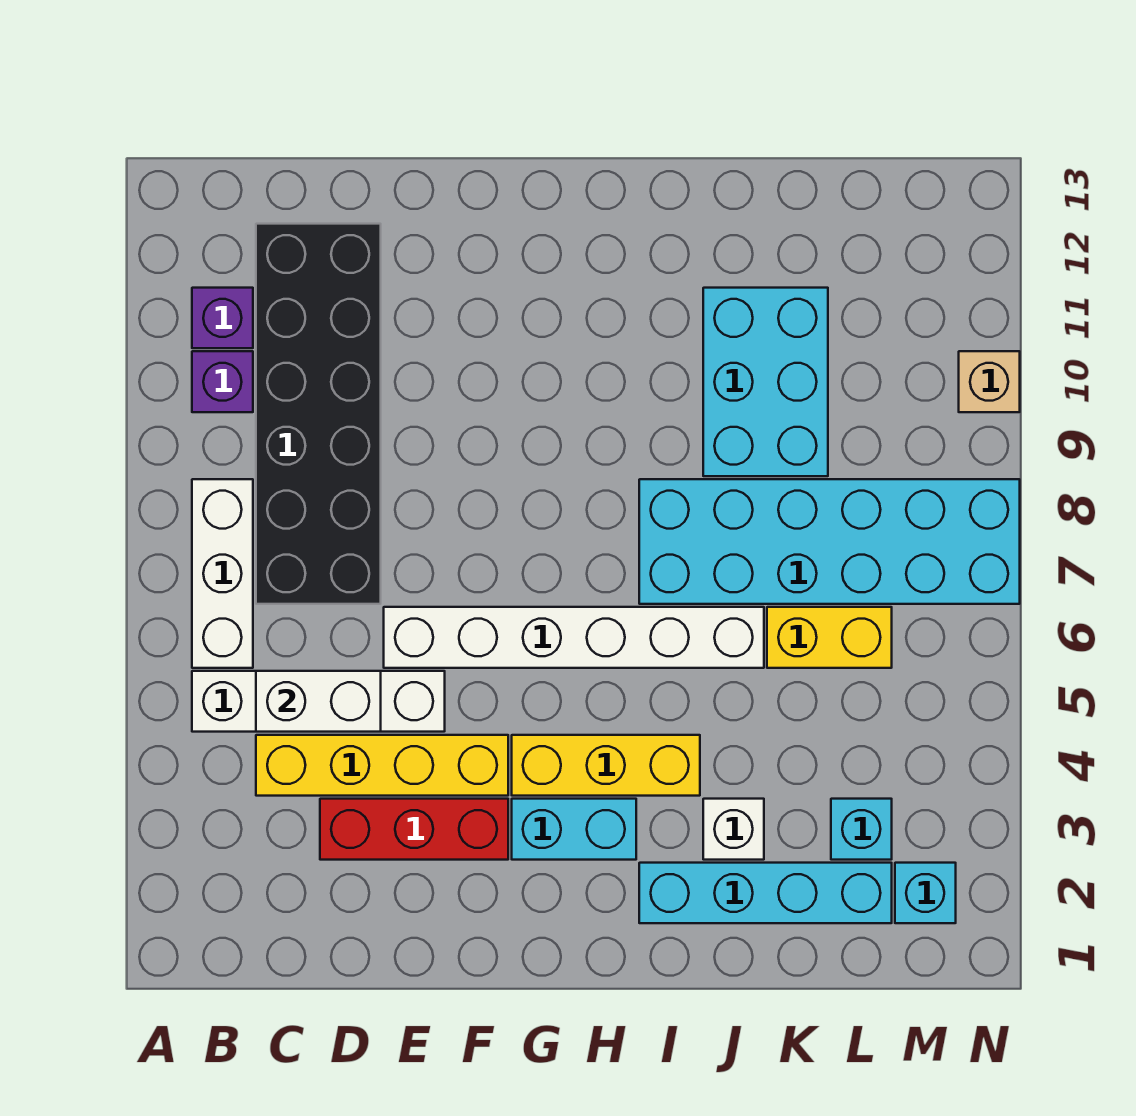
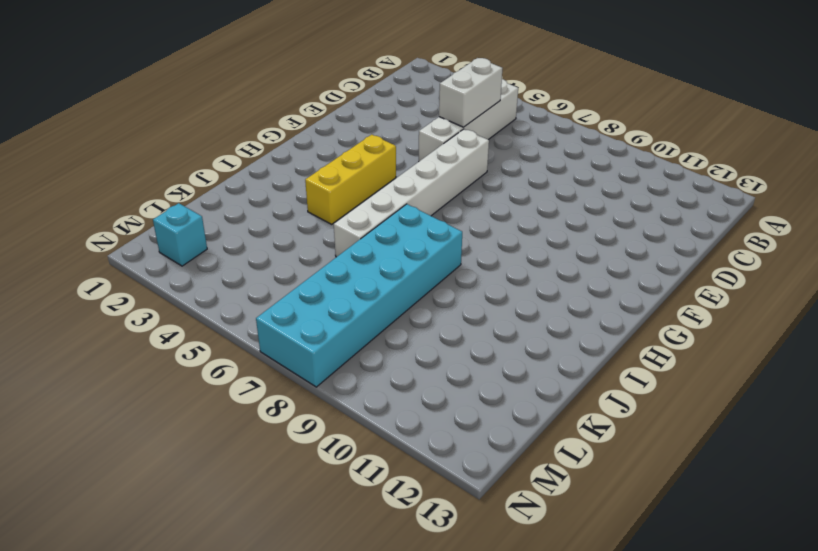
none -> white 1x3 brick [192,479,253,668]
none -> purple 1x1 brick [192,351,253,412]
none -> purple 1x1 brick [192,288,253,348]

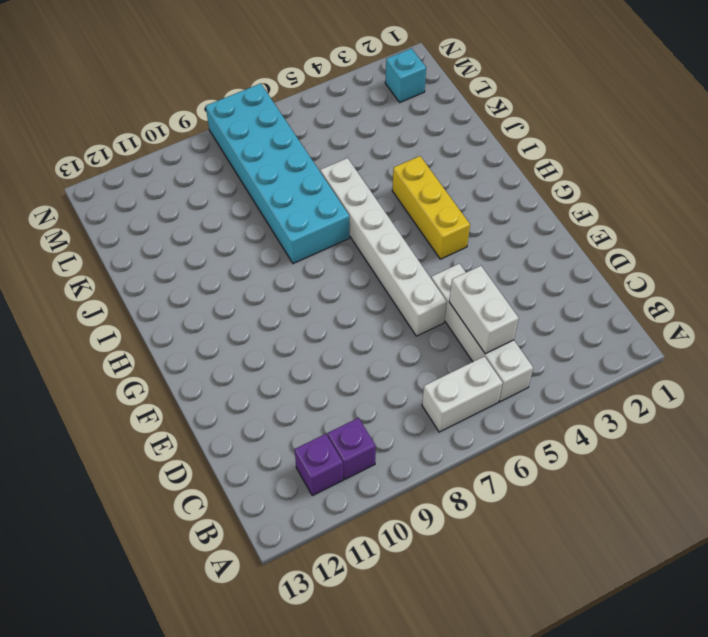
white 1x2 brick [422,356,503,432] -> white 1x3 brick [192,479,253,668]
none -> yellow 1x4 brick [256,735,508,796]
none -> black 2x6 brick [256,224,381,604]
none -> red 1x3 brick [320,799,508,860]

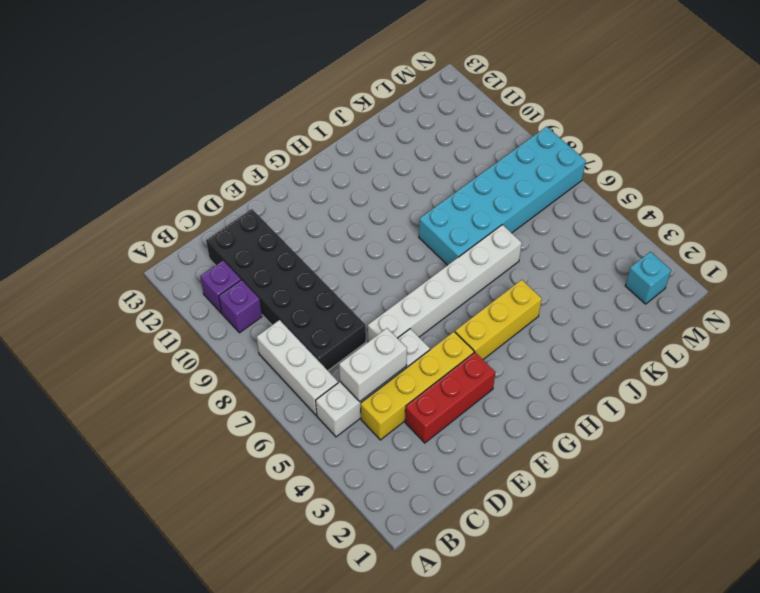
none -> cyan 1x2 brick [512,799,636,860]
none -> cyan 1x4 brick [639,863,892,923]
none -> white 1x1 brick [703,799,764,860]

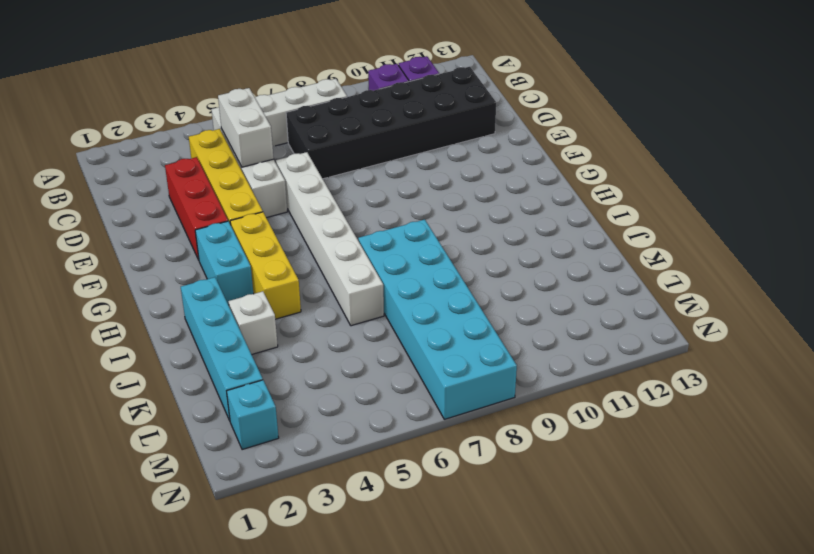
none -> cyan 2x3 brick [703,288,828,476]
none -> yellow 1x2 brick [767,607,892,668]
none -> cyan 1x1 brick [831,799,892,860]

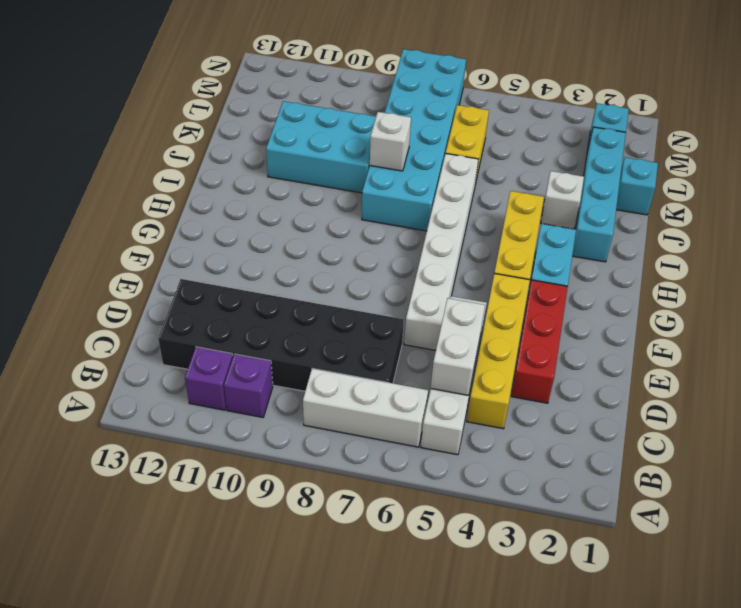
white 1x1 brick [370,112,411,171] -> none
cyan 1x1 brick [616,157,658,215] -> cyan 1x1 brick moved to [831,799,892,860]
none -> tan 1x1 brick [959,351,1020,412]

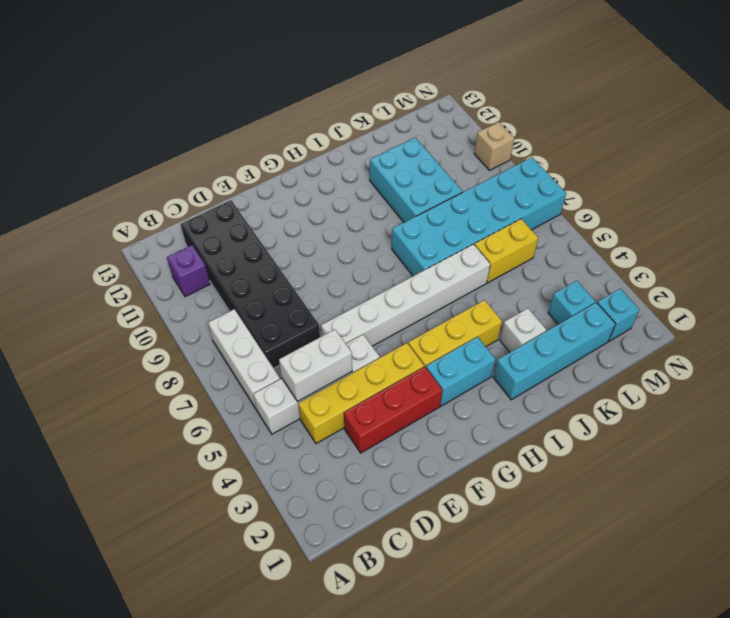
none -> purple 1x1 brick [192,351,253,412]

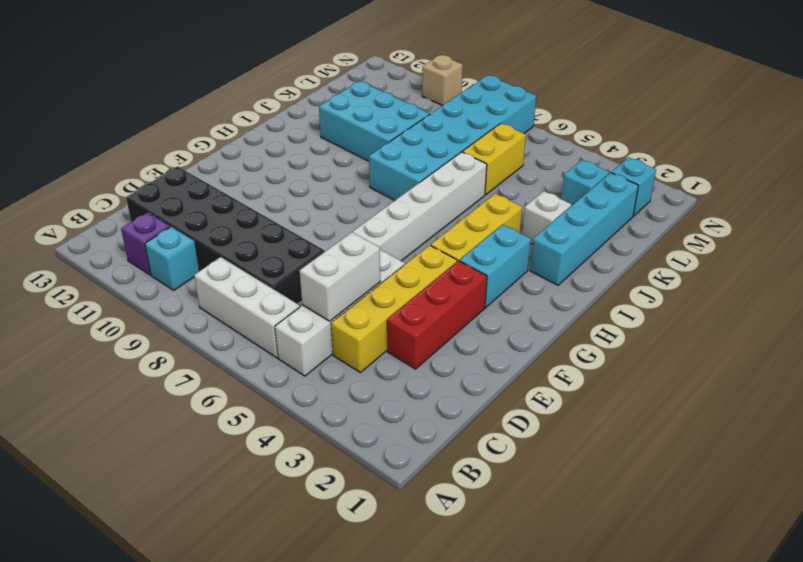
cyan 1x1 brick [145,227,199,290] -> purple 1x1 brick [192,351,253,412]

